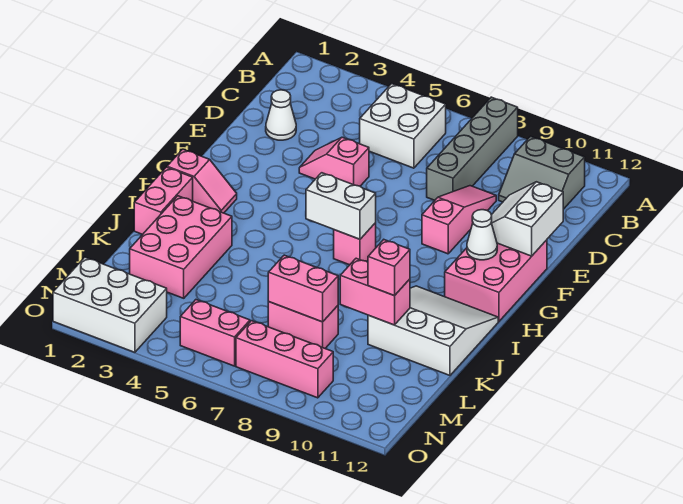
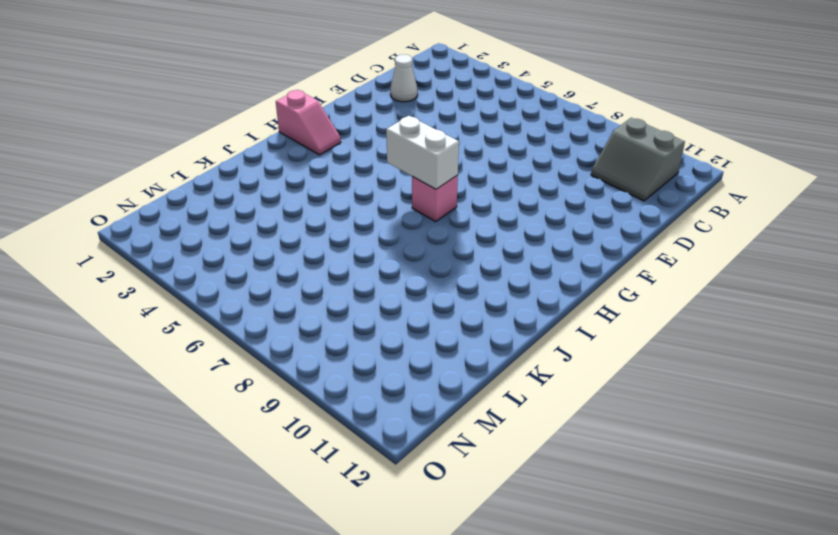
none -> grey 1x4 brick [427,97,518,200]
none -> white 2x2 brick [360,84,446,168]
none -> pink 1x3 slope [422,186,496,254]

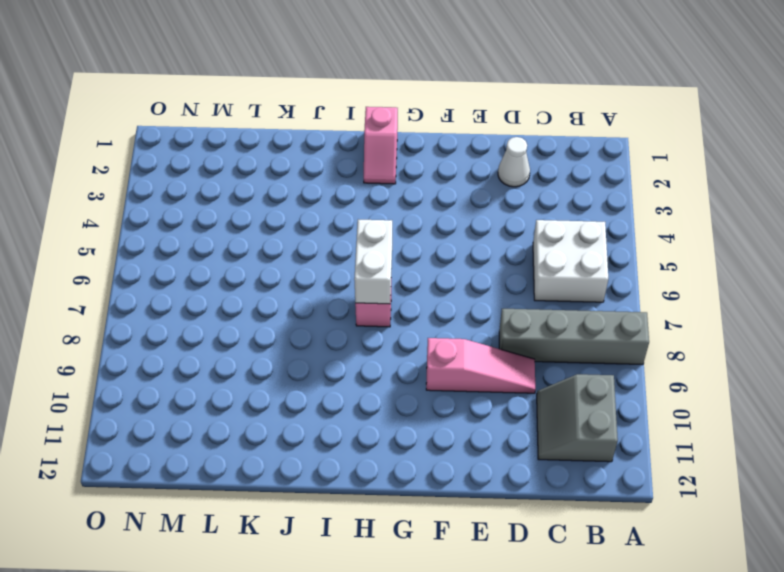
none -> pink 1x2 slope [299,137,369,186]
none -> pink 2x3 brick [445,240,547,322]
none -> pink 1x2 brick [134,167,193,234]

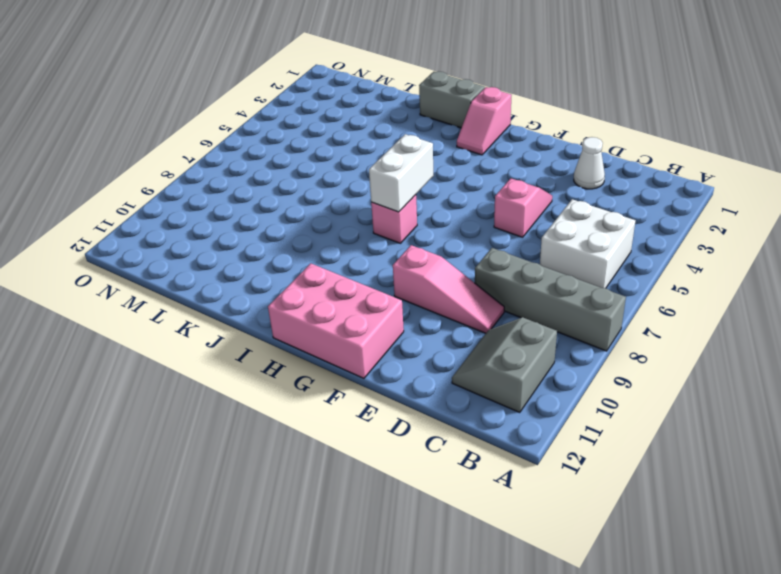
grey 1x2 brick [419,71,485,128] -> pink 1x2 brick [134,167,193,234]
none -> white 3x3 slope [368,286,498,375]
none -> pink 2x3 brick [130,196,232,298]
none -> pink 1x2 brick [268,302,338,348]

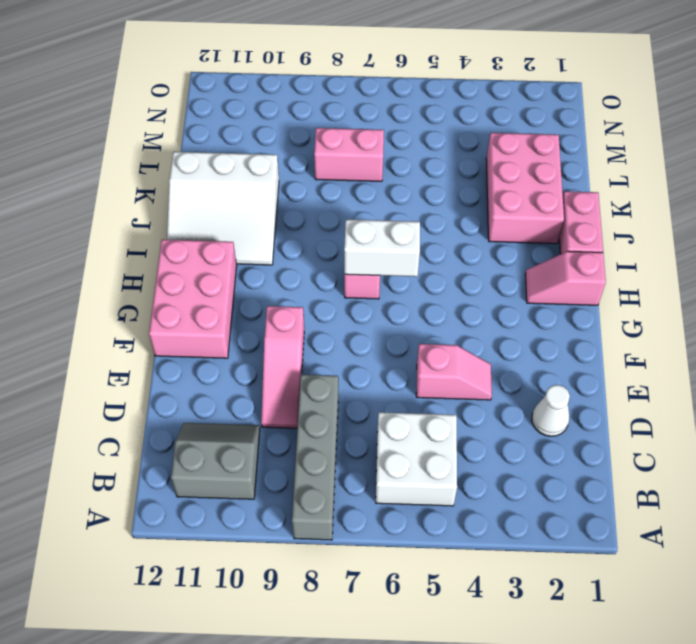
none -> white 2x3 brick [53,257,167,352]
none -> pink 1x2 brick [180,300,250,366]
none -> pink 1x3 brick [236,321,333,398]

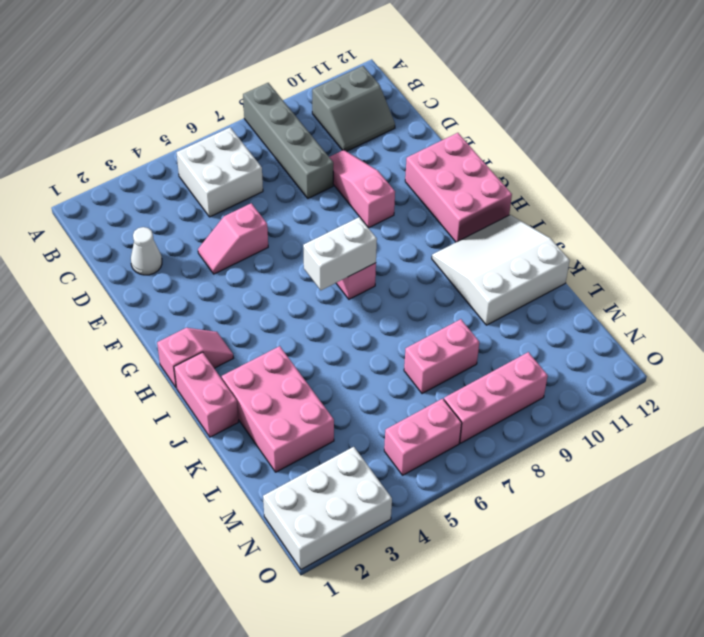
none -> white 2x2 slope [491,182,563,256]
none -> white 1x1 cone [467,210,497,260]
none -> pink 1x2 brick [340,258,410,325]

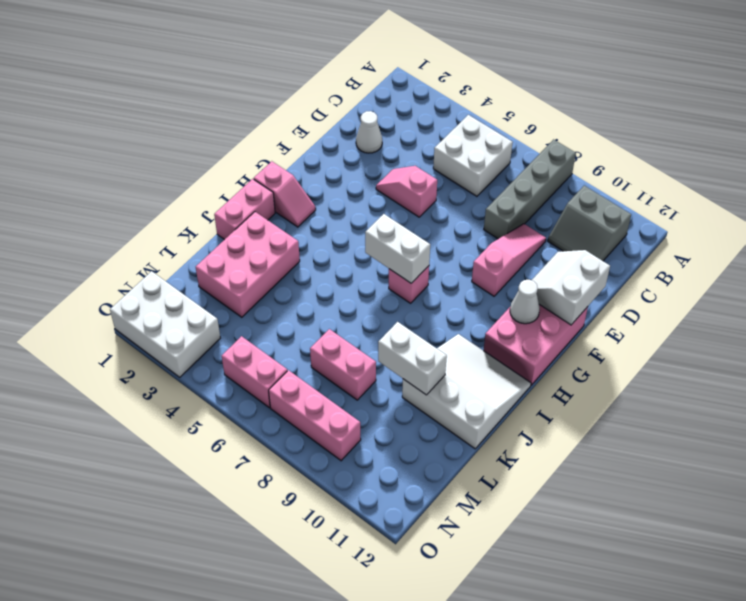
white 1x2 brick [378,322,447,395] -> pink 1x2 brick [340,258,410,325]
none -> pink 1x2 brick [268,255,338,322]
none -> pink 1x1 brick [368,240,410,296]

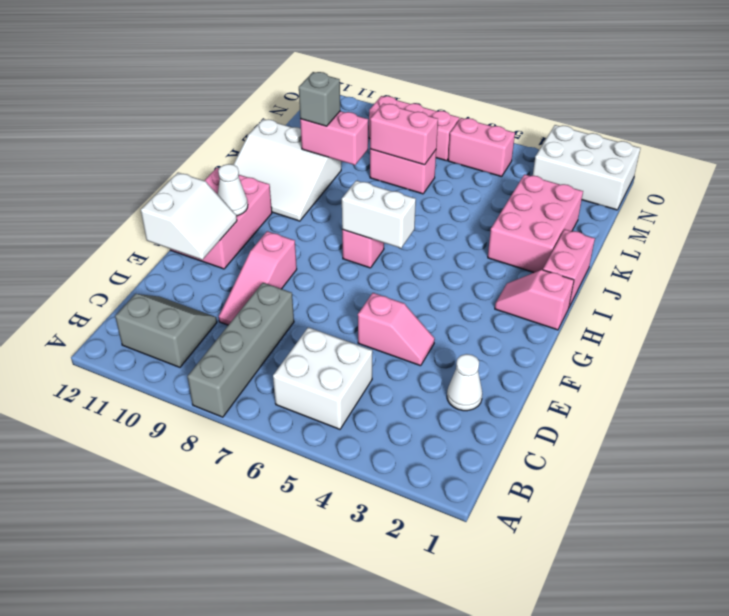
grey 1x1 brick [299,72,340,126] -> pink 1x1 brick [368,240,410,296]

